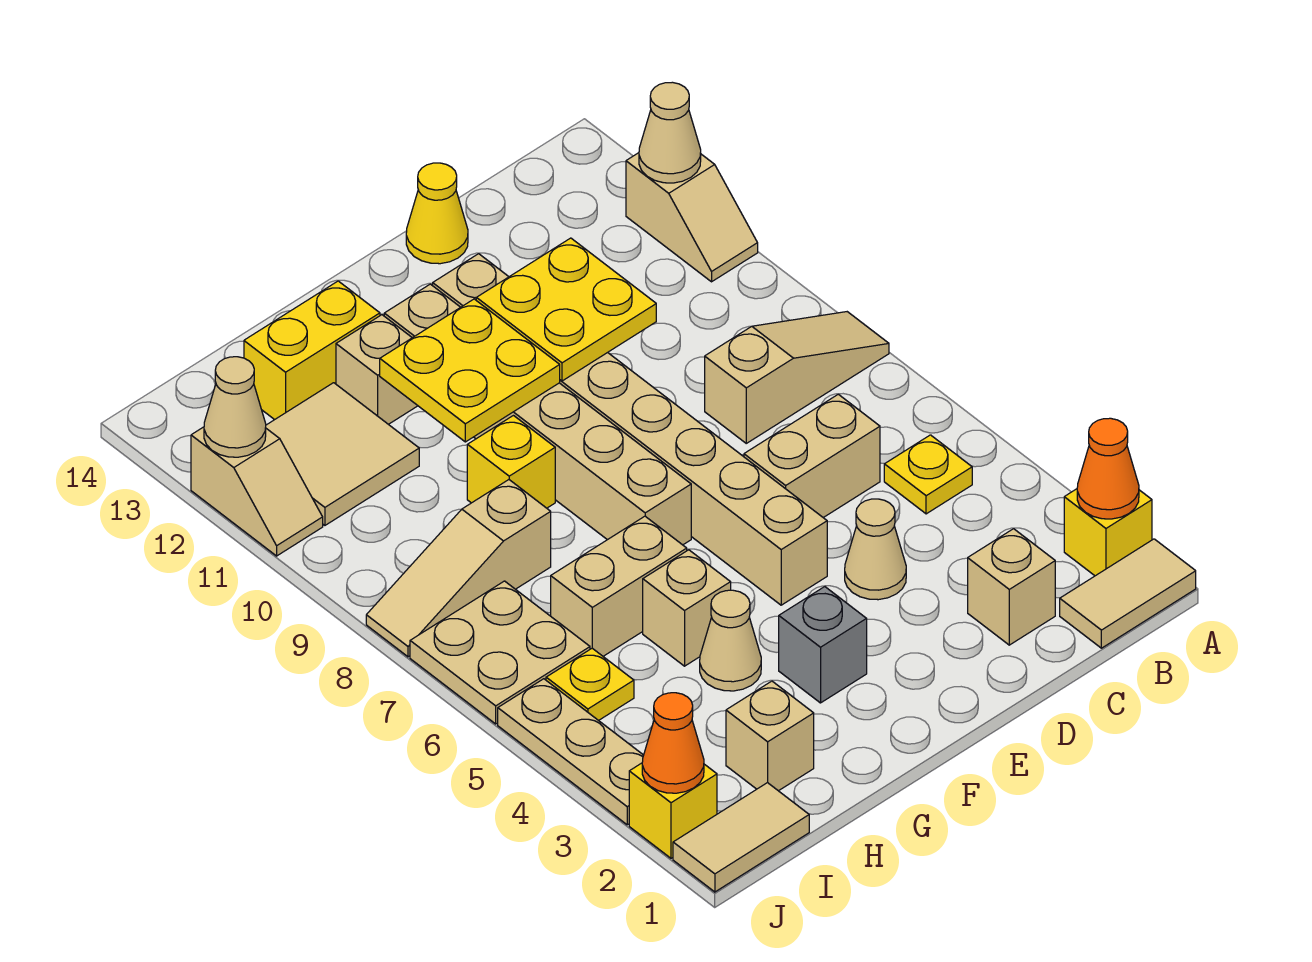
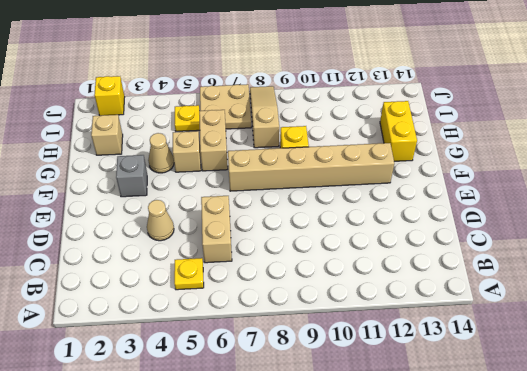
none -> tan 1x2 tile [1060,539,1196,648]
none -> yellow 1x1 brick [1064,489,1152,576]
none -> tan 1x3 slope [705,312,889,443]
none -> tan 1x2 slope [626,153,758,282]

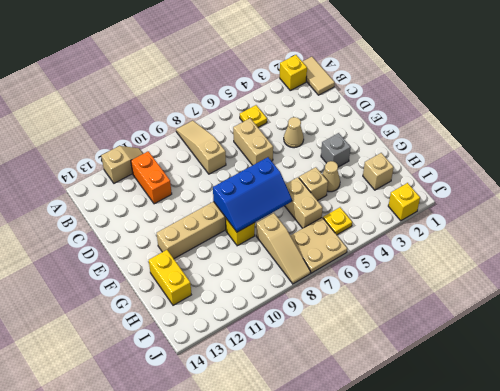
orange 1x2 brick [131,151,172,204] -> none
blue 2x3 slope [213,157,292,232] -> none
none -> tan 1x1 brick [968,529,1055,645]
none -> yellow 1x1 cone [406,163,468,264]
none -> tan 1x8 brick [433,254,827,605]
none -> tan 1x1 brick [336,315,418,424]

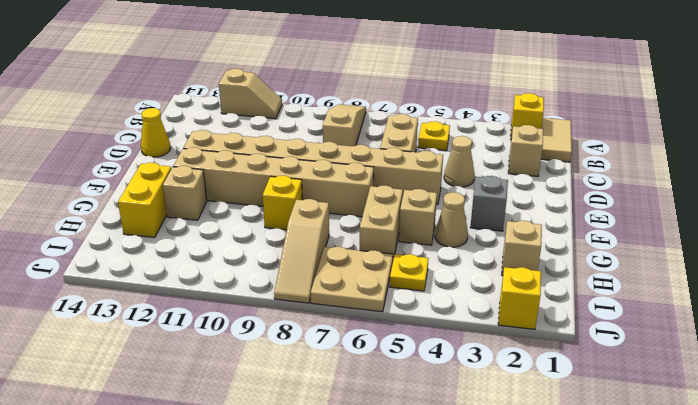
none -> tan 2x2 tile [266,383,419,525]
none -> tan 1x2 tile [673,783,809,892]
none -> tan 1x3 plate [498,679,644,825]
none -> tan 1x2 slope [191,427,323,556]

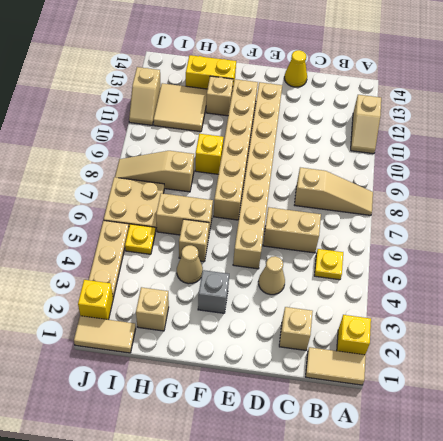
none -> orange 1x1 cone [1077,418,1139,519]
none -> tan 1x1 cone [639,82,701,183]
none -> yellow 2x2 plate [476,238,656,381]
none -> yellow 2x2 plate [380,299,560,442]

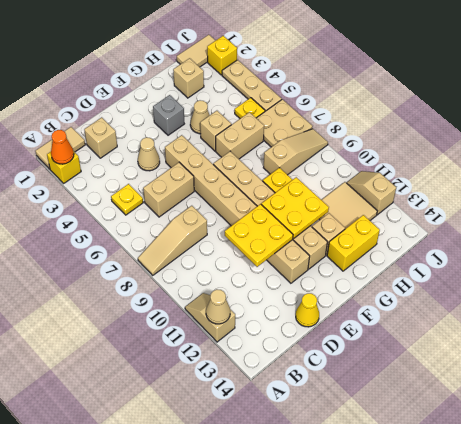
none -> orange 1x1 cone [642,693,704,793]
none -> tan 1x1 cone [204,357,266,457]

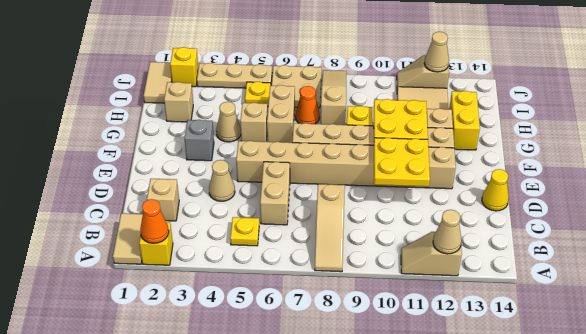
orange 1x1 cone [295,86,320,124] -> orange 1x1 cone moved to [642,693,704,793]

